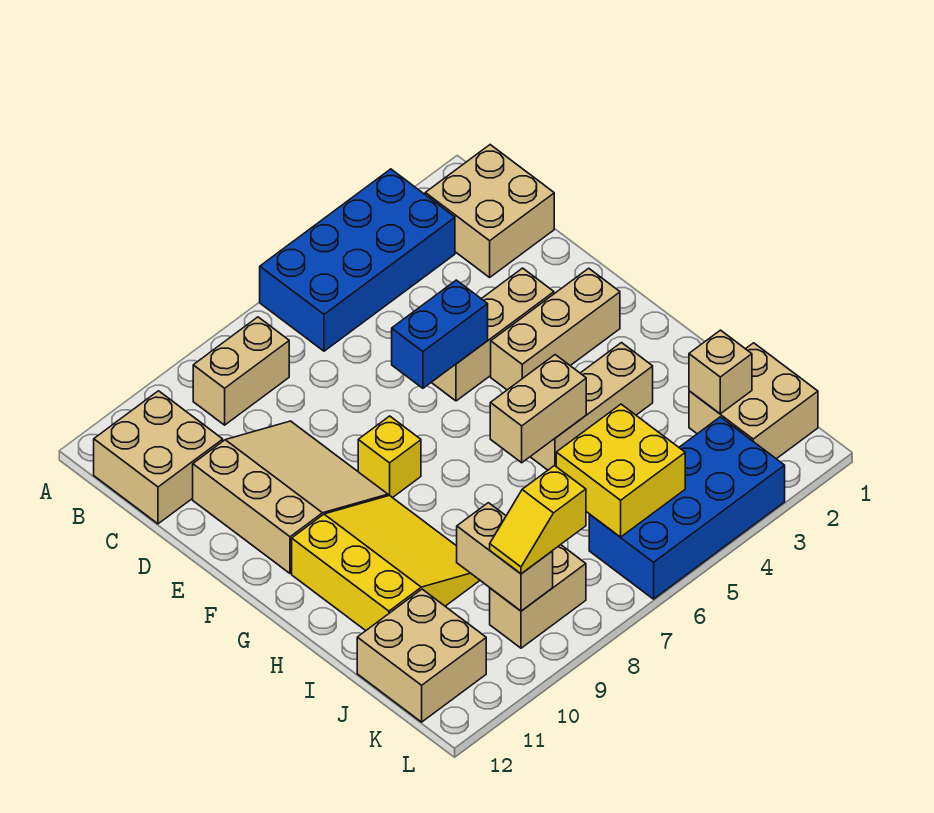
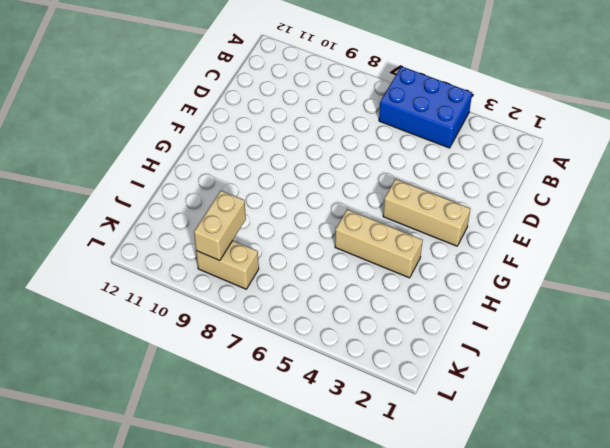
blue 2x3 brick [379,66,472,148] -> blue 2x4 brick [260,169,455,351]
none -> tan 2x2 brick [425,145,554,277]
none -> tan 1x2 brick [193,317,289,425]
none -> tan 2x2 brick [94,391,223,524]

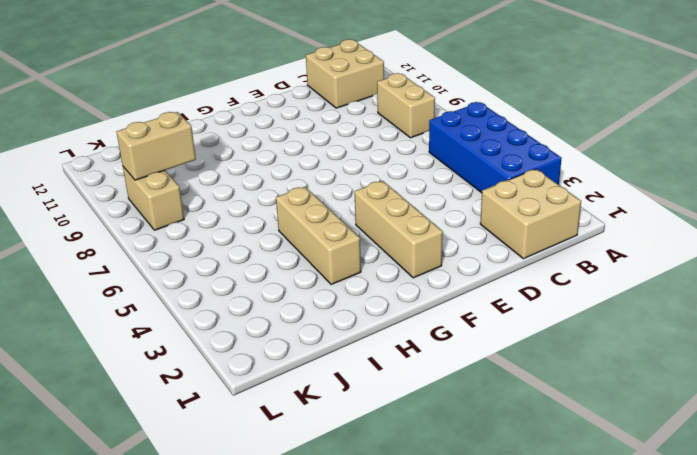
none -> tan 3x3 slope [193,421,388,573]
none -> tan 1x3 brick [431,268,554,401]
none -> yellow 1x1 brick [358,416,421,498]

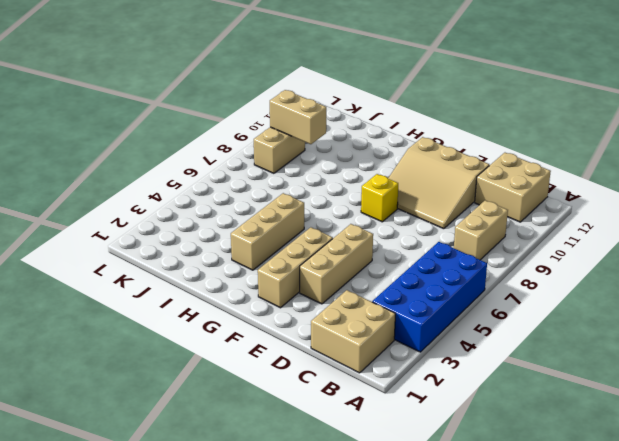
none -> yellow 3x3 slope [292,495,480,631]
none -> tan 2x2 brick [689,343,818,459]
none -> tan 2x2 brick [357,589,486,722]

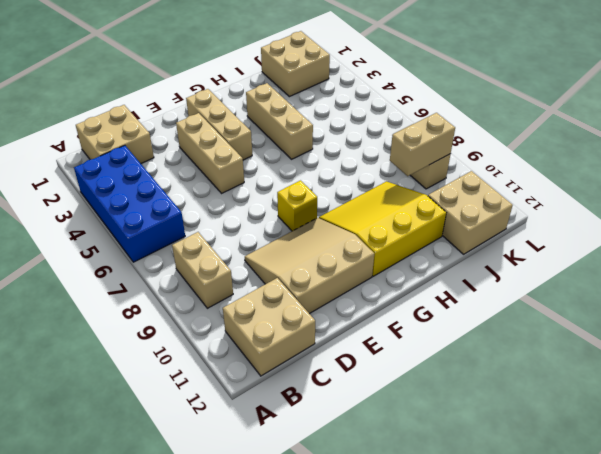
none -> blue 2x4 brick [589,417,785,599]
none -> blue 1x2 brick [392,280,488,388]
none -> tan 1x2 brick [490,355,586,463]

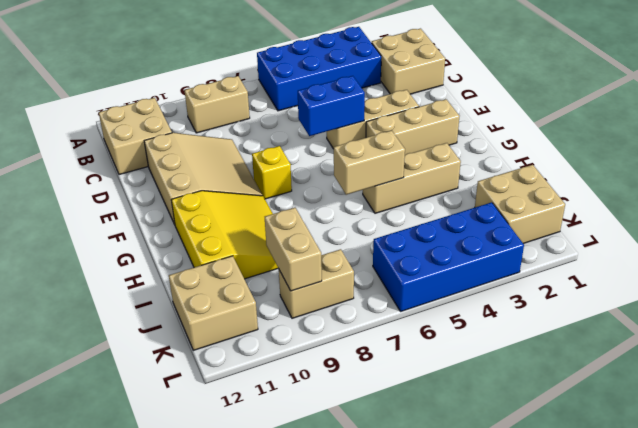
none -> tan 1x1 brick [689,330,752,414]
none -> yellow 2x2 brick [556,404,685,537]
none -> yellow 1x2 slope [490,466,586,574]

